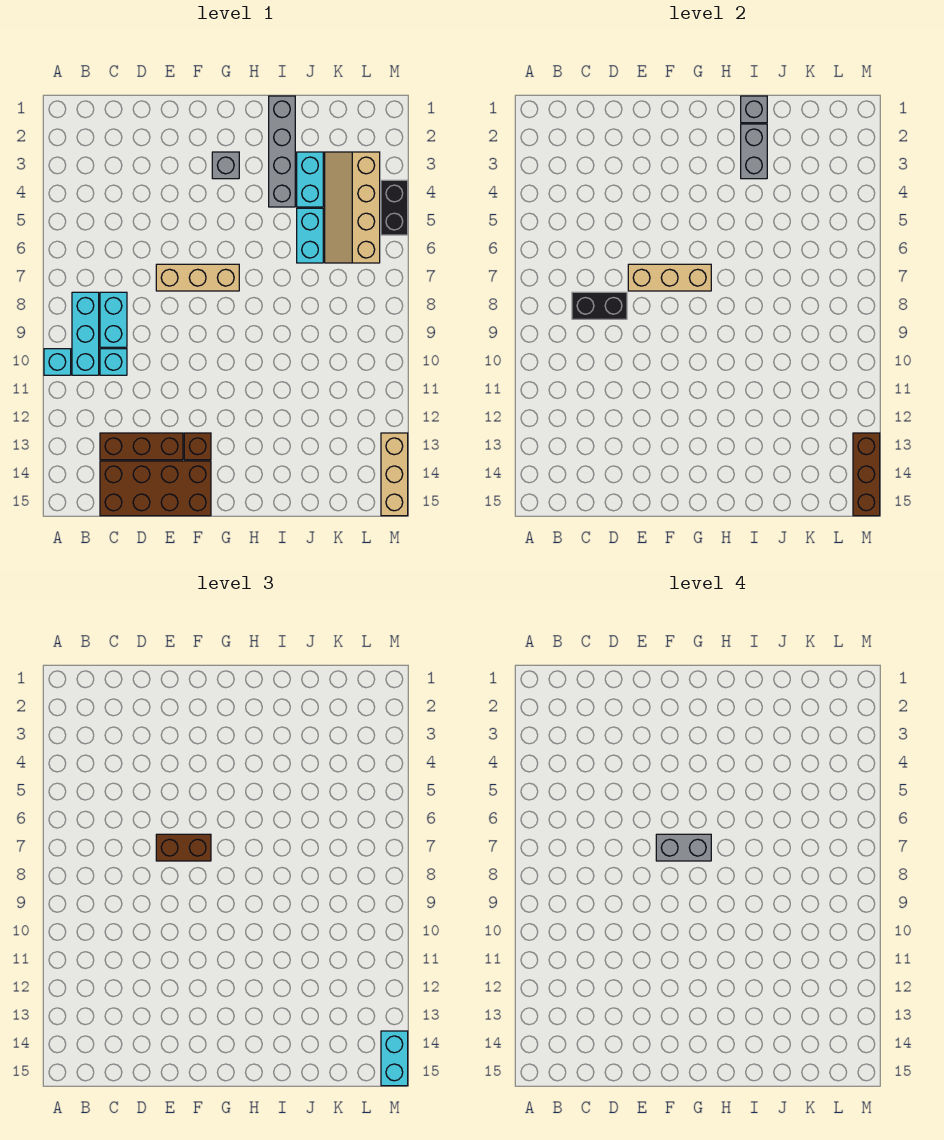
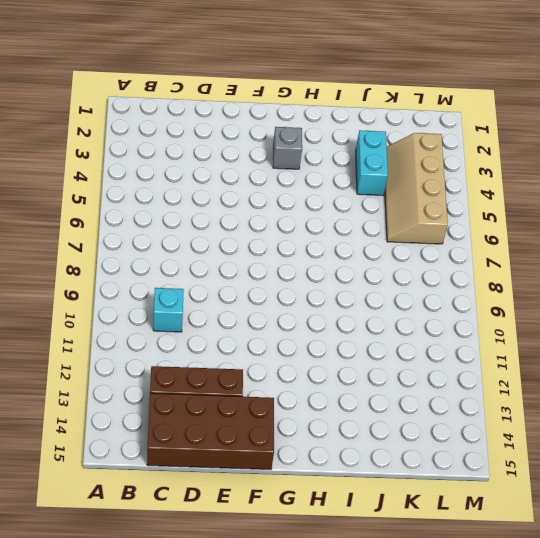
none -> cyan 1x1 brick [44,349,71,375]
none -> cyan 1x3 brick [72,292,99,375]
none -> cyan 1x2 brick [100,292,127,347]

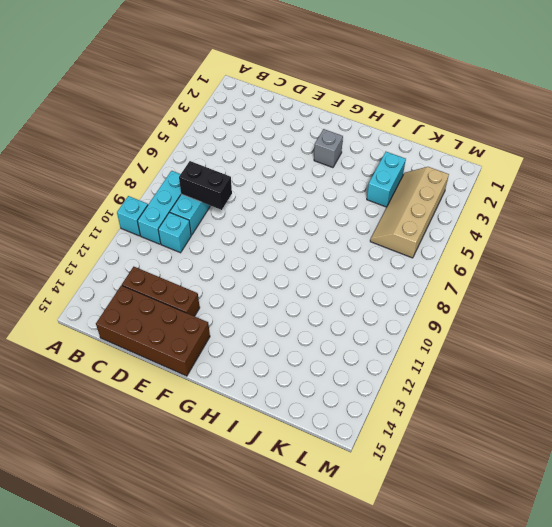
none -> tan 1x3 brick [156,264,239,291]
none -> brown 1x1 brick [184,433,211,460]
none -> grey 1x4 brick [269,96,295,207]

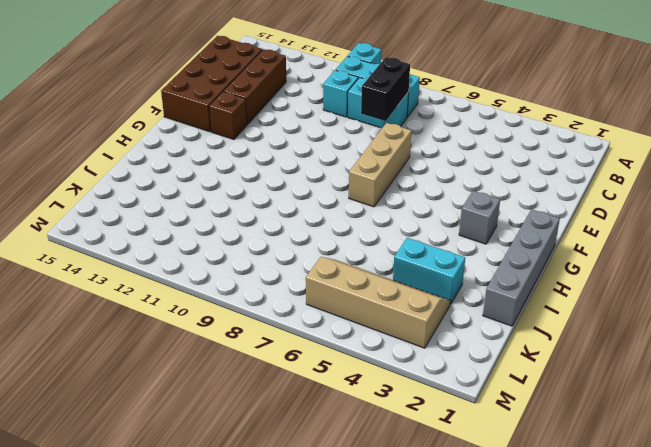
grey 1x4 brick [483,209,560,326] -> grey 1x4 brick turned to [269,96,295,207]
none -> cyan 1x2 brick [297,208,323,263]
none -> black 1x2 brick [381,180,408,235]
none -> tan 1x3 brick [381,433,408,516]

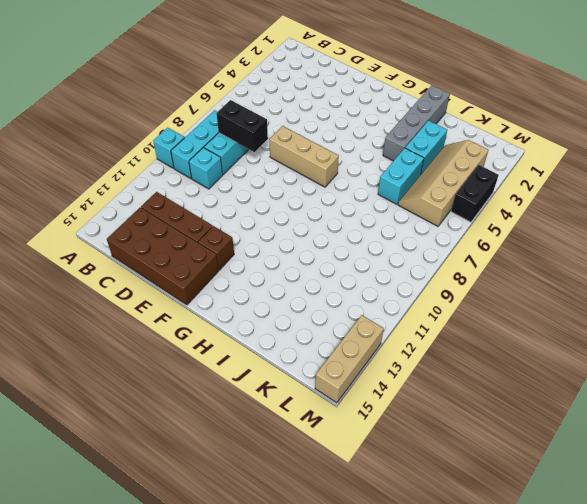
none -> grey 1x1 brick [212,152,239,179]
none -> tan 1x3 brick [628,264,711,291]
none -> grey 1x1 brick [741,96,767,123]

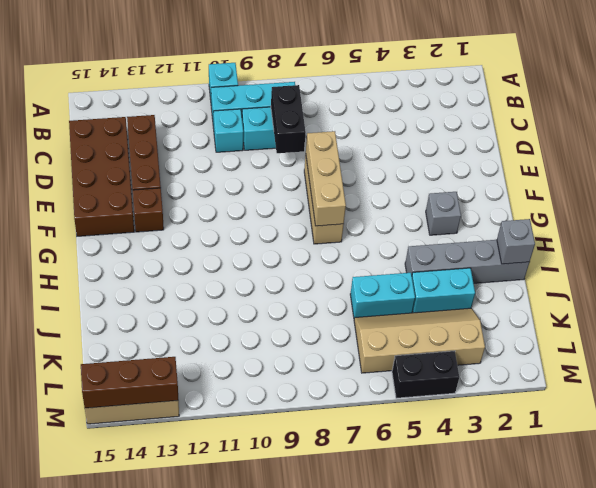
none -> grey 1x2 brick [741,124,767,179]
none -> brown 1x2 brick [156,834,211,861]
none -> cyan 1x2 brick [381,1031,408,1086]

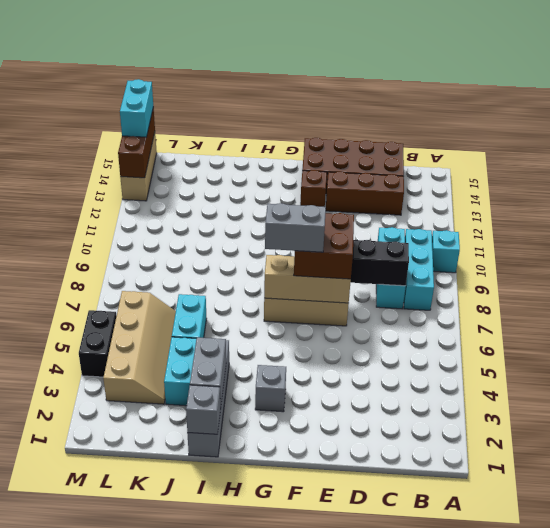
brown 2x2 brick [294,213,354,279] -> brown 1x2 brick [156,834,211,861]

